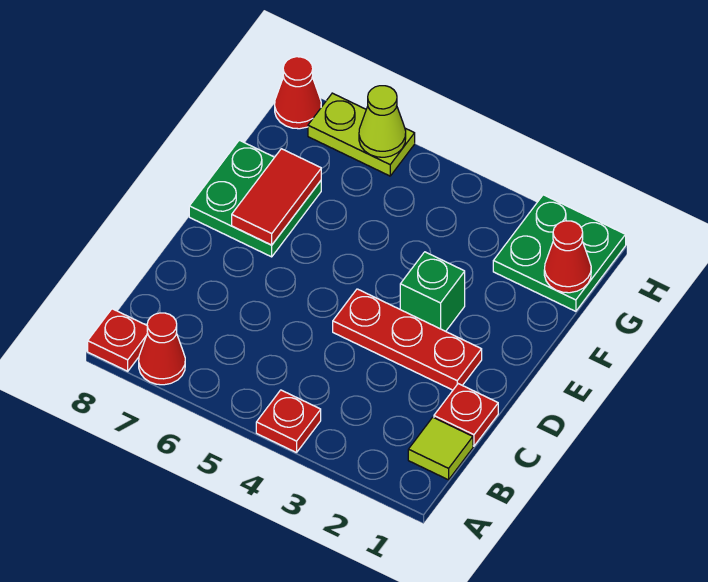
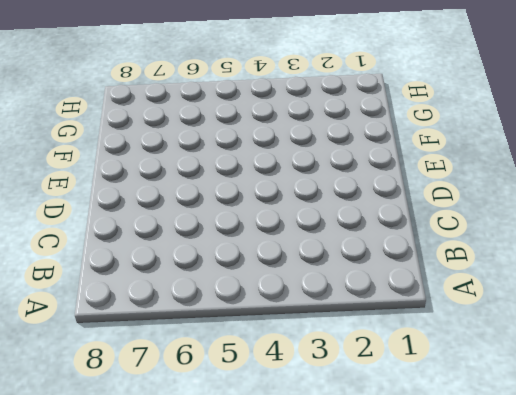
none -> red 1x1 plate [256,390,321,453]
none -> red 1x1 cone [139,313,185,385]
none -> red 1x1 plate [88,309,148,371]

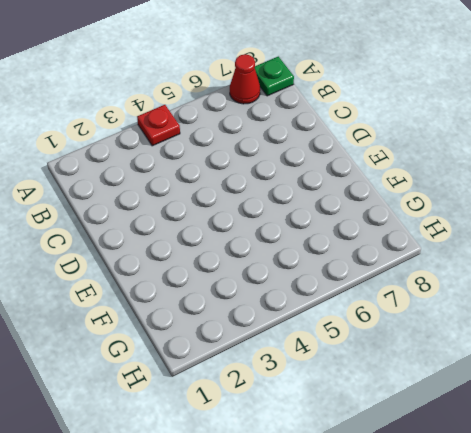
green 1x1 plate [255,57,294,96] -> red 1x1 plate [88,309,148,371]
none -> lime 1x1 tile [408,417,473,480]
none -> red 1x1 plate [434,384,498,446]
none -> red 1x3 plate [333,289,482,390]

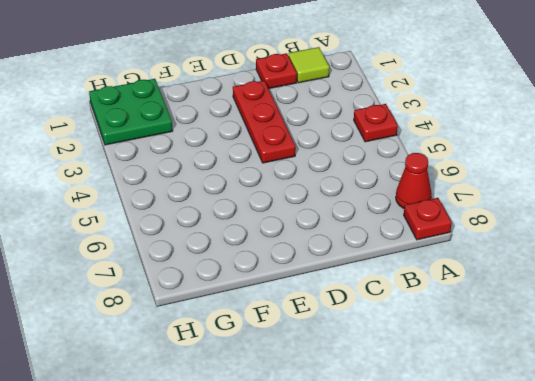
none -> green 1x1 brick [400,252,465,331]
none -> green 2x2 plate [189,140,321,257]
none -> lime 1x2 plate [308,93,415,176]

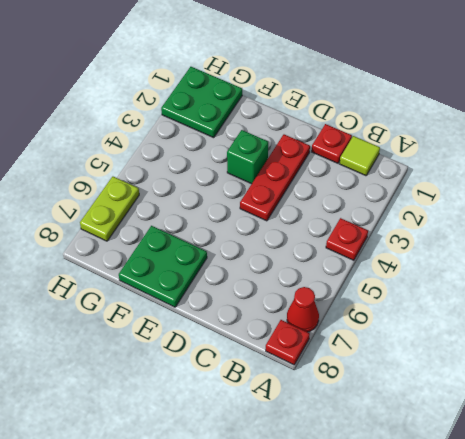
none -> red 1x1 cone [275,57,321,129]
none -> red 1x2 tile [232,149,321,245]
none -> red 1x1 cone [544,221,591,293]

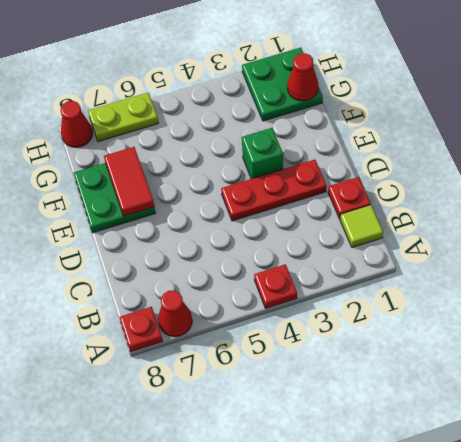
none -> lime 1x1 cone [359,86,406,157]

